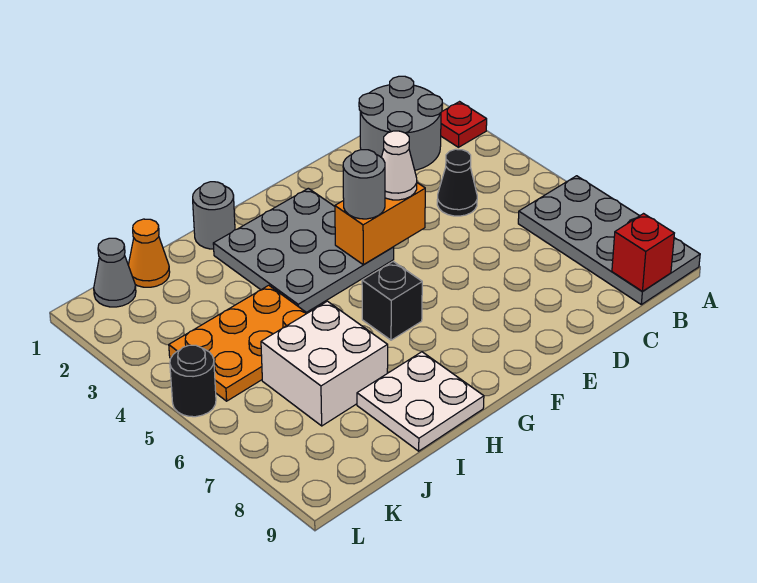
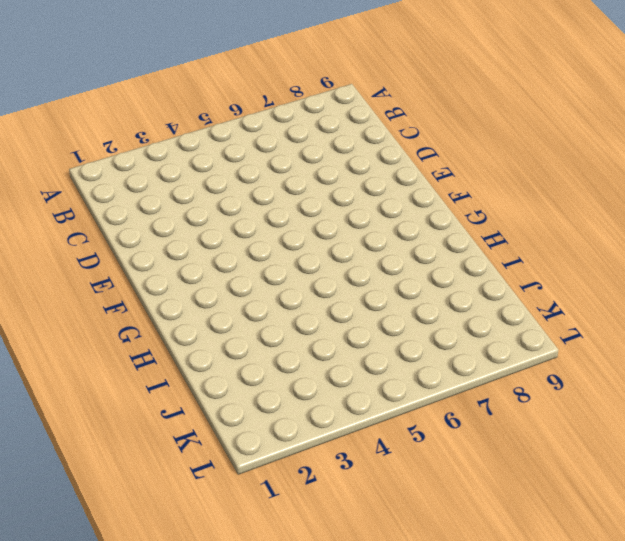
none -> red 1x1 plate [441,102,487,147]
none -> grey 2x4 plate [518,176,700,305]
none -> grey 2x2 round brick [359,76,442,170]

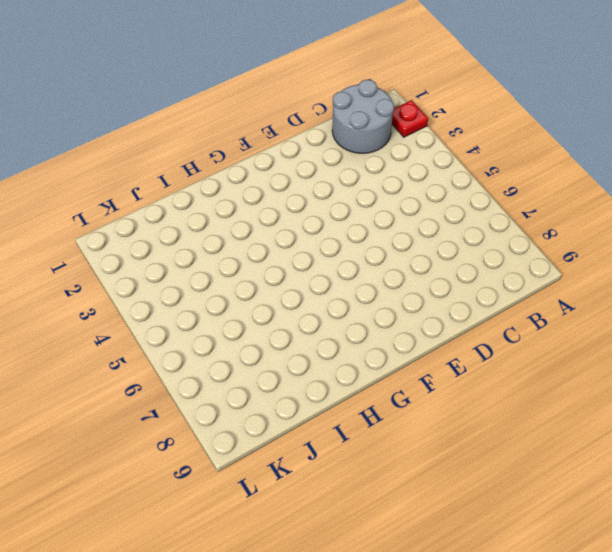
none -> grey 2x4 plate [518,176,700,305]
none -> black 1x1 cone [437,149,477,216]
none -> grey 3x3 plate [213,188,394,313]

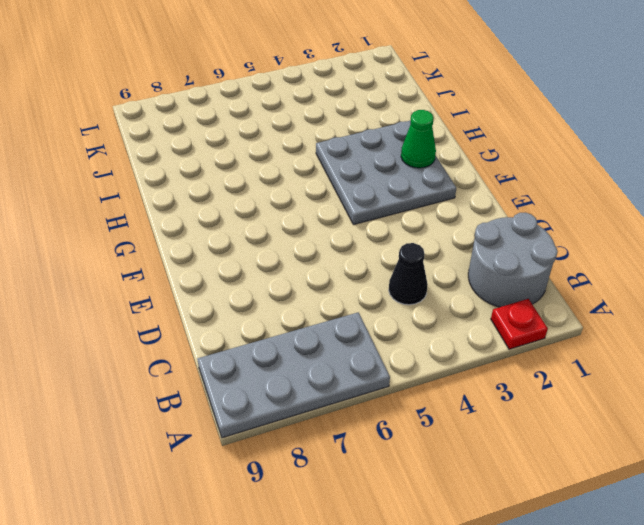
green 1x1 cone [401,110,436,168] -> none
none -> black 1x1 brick [362,262,422,340]
none -> grey 1x1 round brick [193,182,235,249]
none -> white 2x2 plate [357,352,484,451]

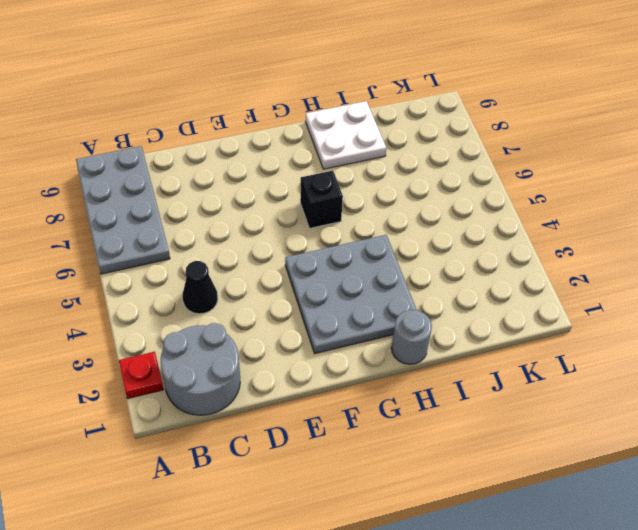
none -> orange 2x3 plate [169,285,307,401]
none -> white 2x2 brick [261,301,388,426]
none -> orange 1x1 cone [128,219,170,287]

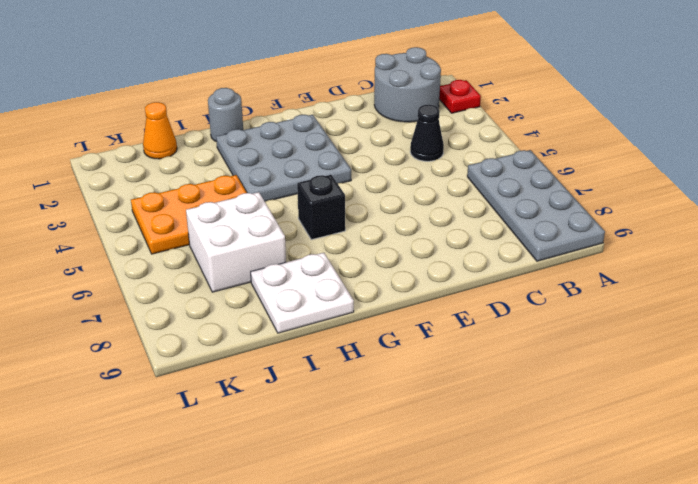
none -> grey 1x1 cone [94,238,136,307]
none -> black 1x1 round brick [170,345,216,417]
none -> red 1x1 brick [612,214,674,292]

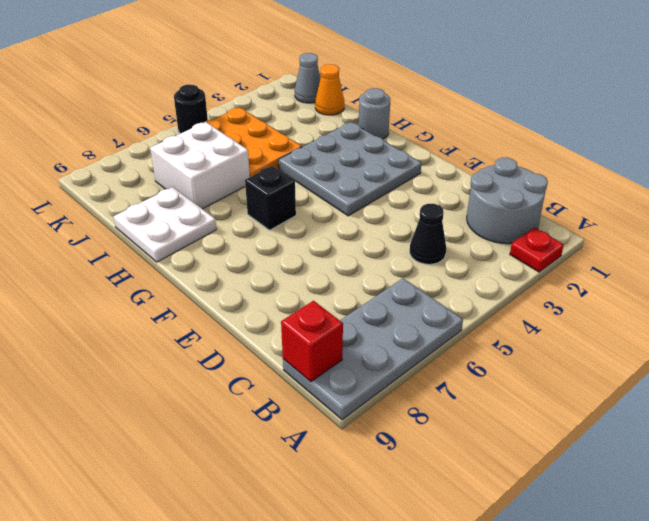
none -> orange 1x2 brick [335,183,425,265]
none -> white 1x1 cone [381,131,417,200]
none -> grey 1x1 round brick [343,150,385,219]

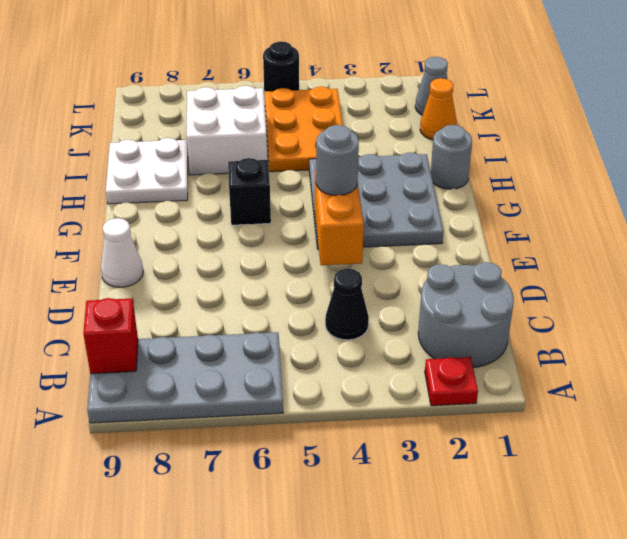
white 1x1 cone [101,218,143,287] -> white 1x1 cone moved to [381,131,417,200]

